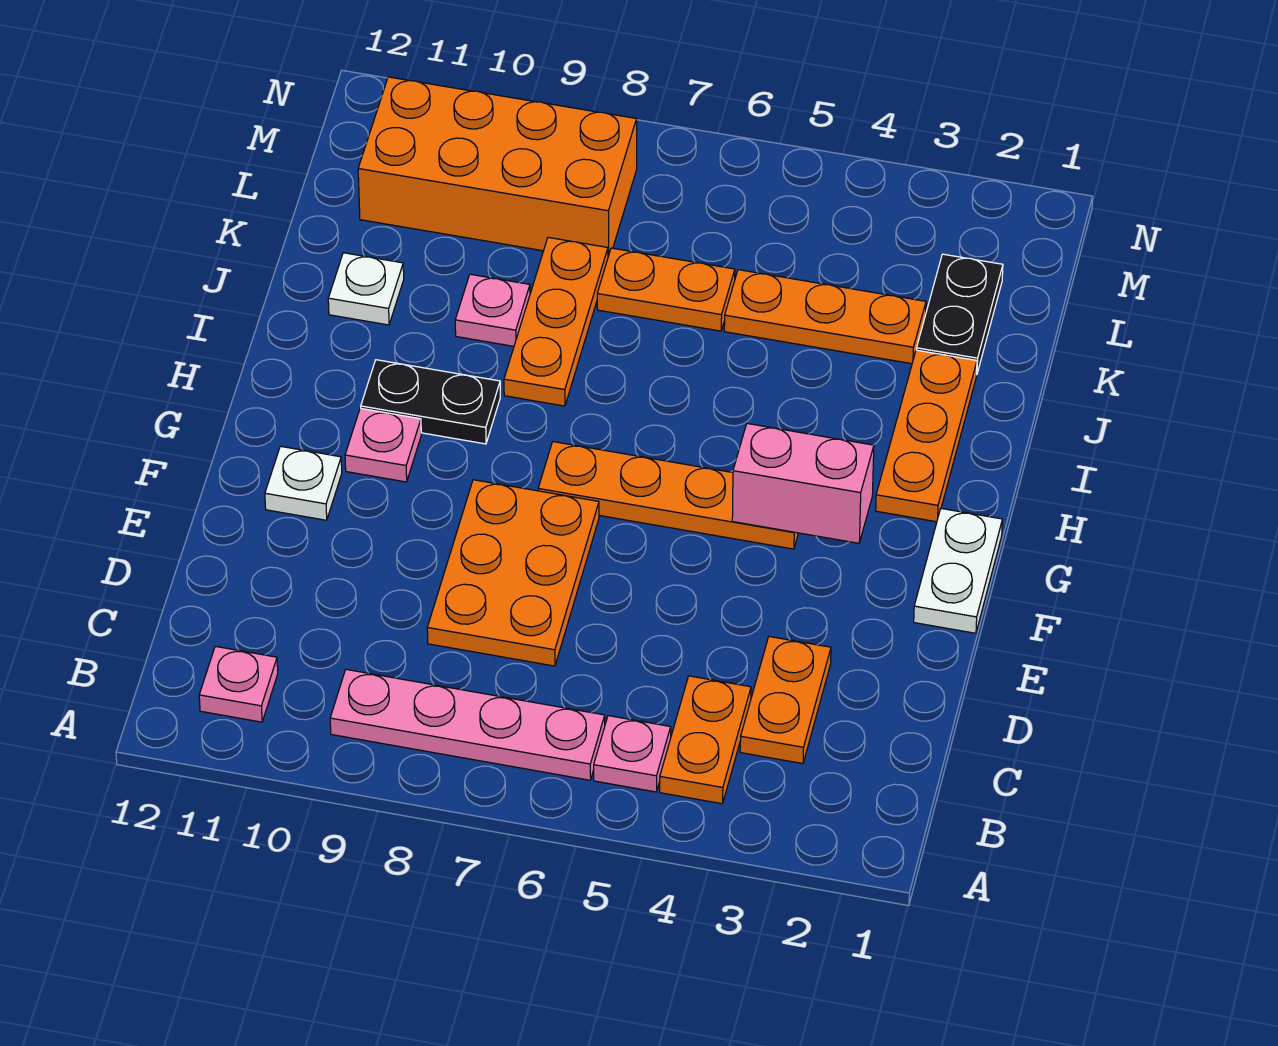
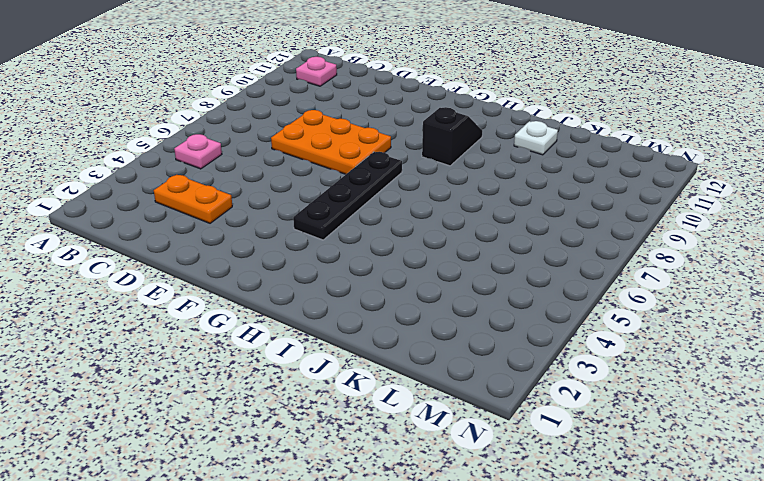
black 1x4 plate [293,152,402,240] -> orange 1x4 plate [538,442,798,549]
black 1x2 slope [422,107,482,166] -> black 1x2 plate [361,360,500,444]
none -> orange 1x2 plate [660,676,751,804]
none -> pink 1x4 plate [330,669,605,780]
none -> white 1x2 plate [914,509,1002,633]

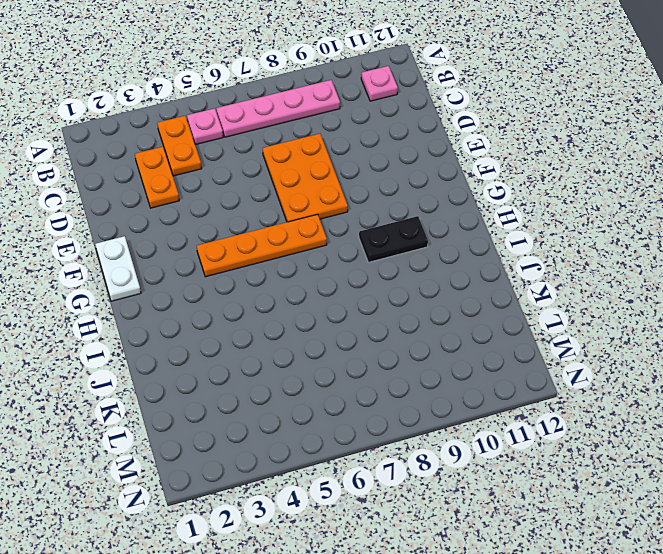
none -> white 1x1 plate [265,446,342,520]
none -> pink 1x1 plate [345,408,421,482]
none -> orange 1x3 plate [876,350,977,522]

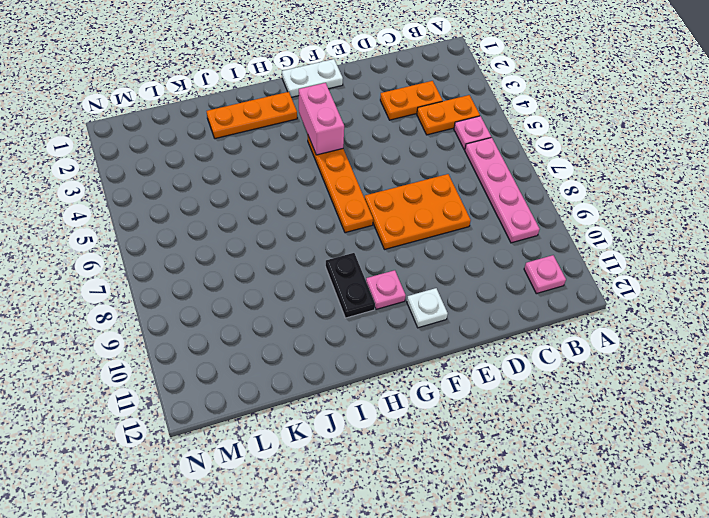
none -> orange 1x3 plate [504,237,608,406]
none -> pink 1x1 plate [455,274,530,346]
none -> white 1x1 plate [328,253,404,325]

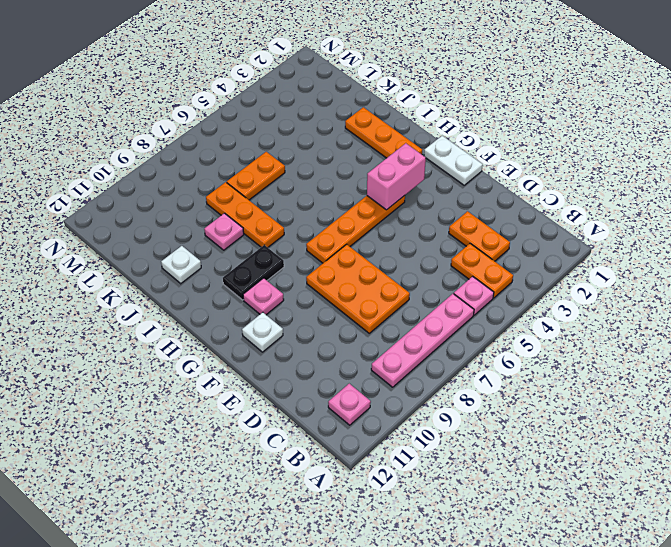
none -> black 1x2 plate [916,254,1003,373]
none -> orange 1x3 plate [724,270,926,364]
none -> orange 2x4 brick [358,77,637,256]

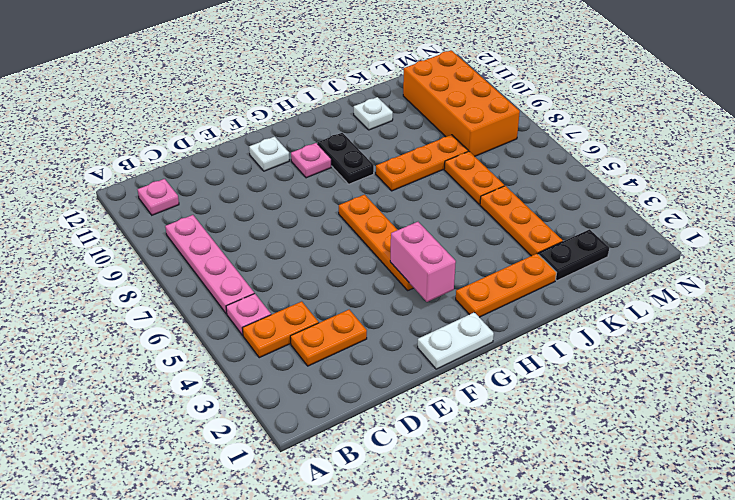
none -> orange 2x3 plate [427,480,599,666]
none -> pink 1x1 plate [455,274,530,346]

